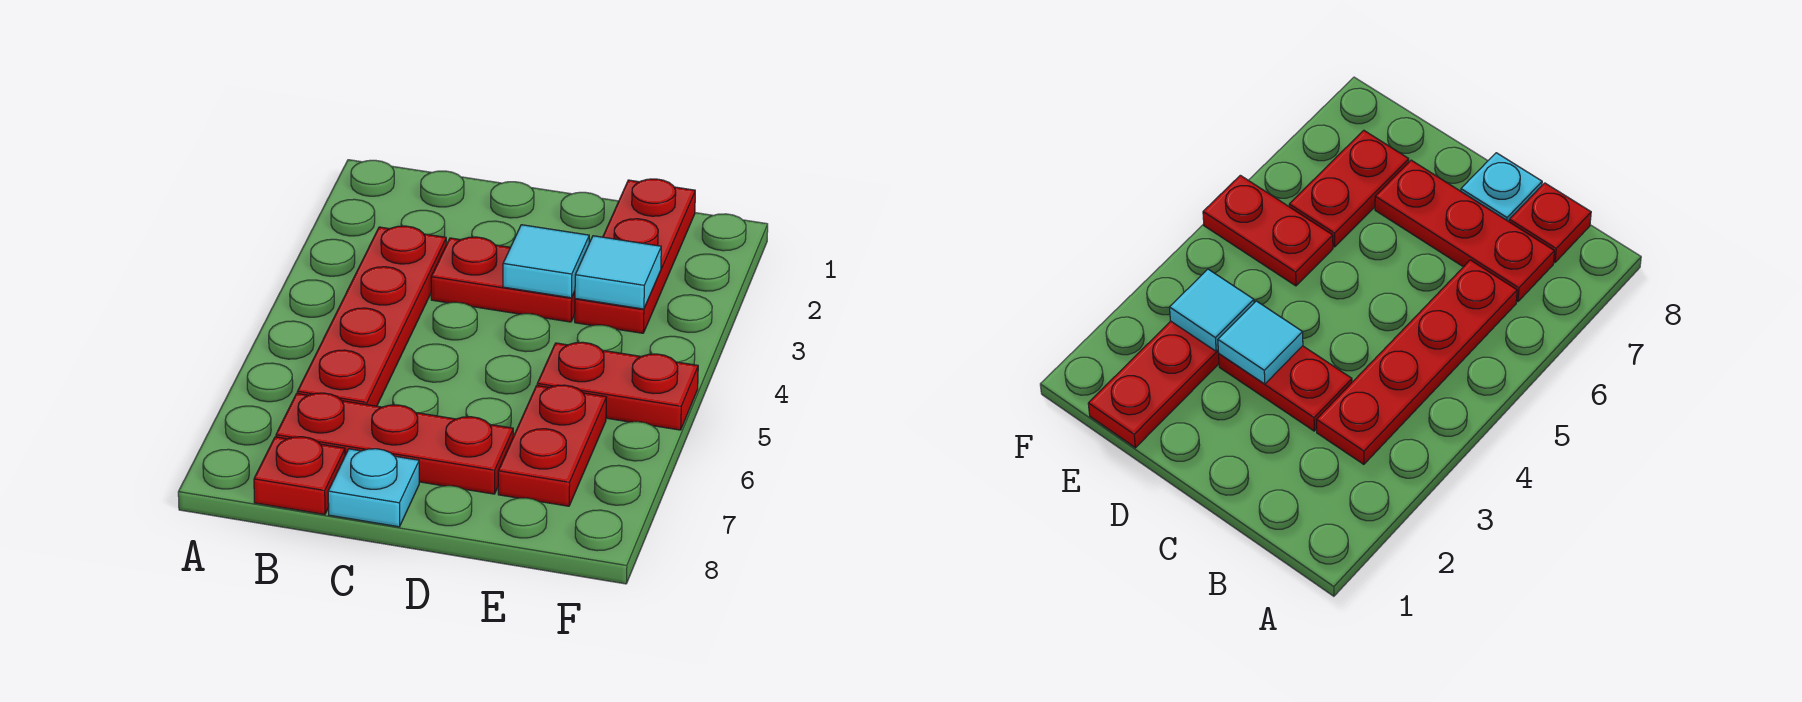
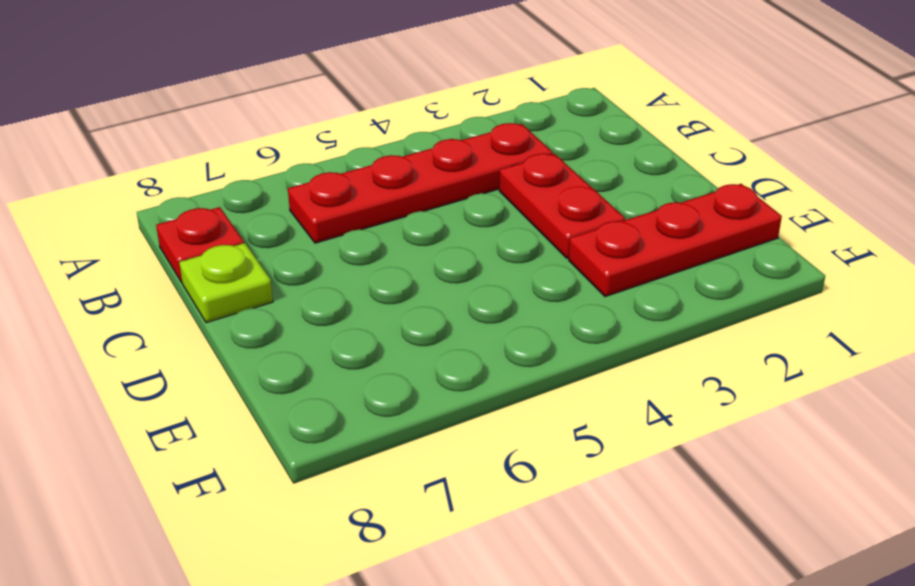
lime 1x1 plate [179,243,273,323] -> cyan 1x1 plate [328,449,419,527]
none -> red 1x3 plate [276,393,513,494]
none -> red 1x2 plate [537,342,698,430]

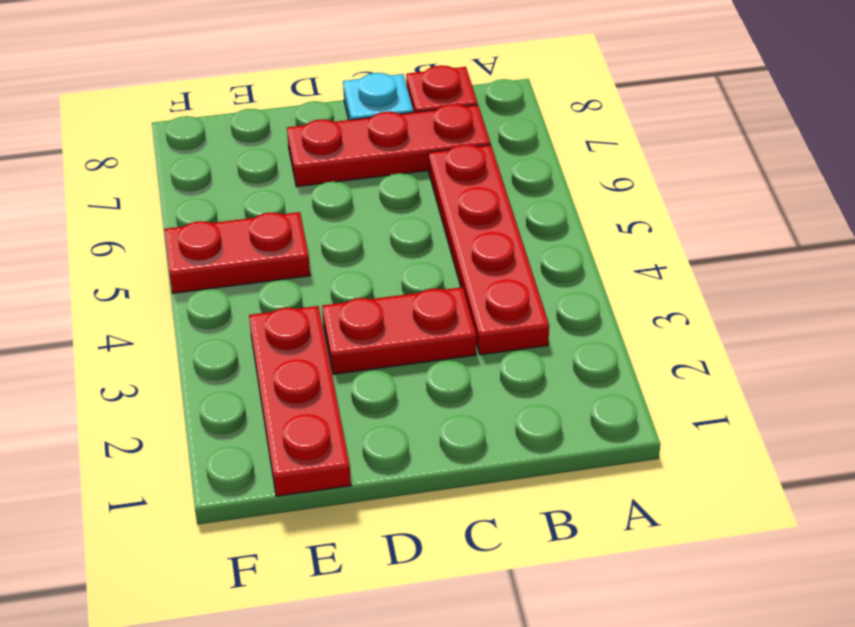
none -> red 1x2 plate [498,385,607,506]
none -> cyan 1x1 tile [503,225,589,298]

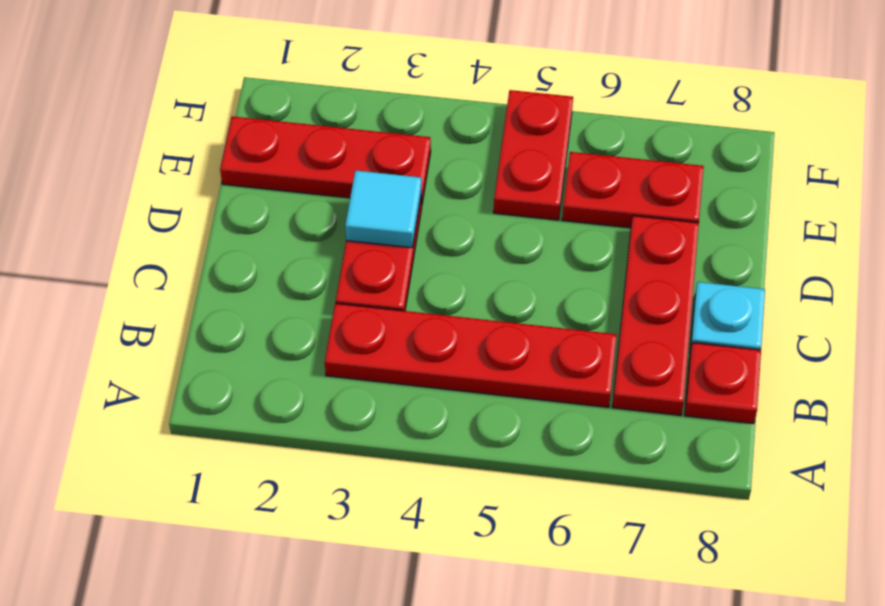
none -> cyan 1x1 tile [575,236,661,309]

